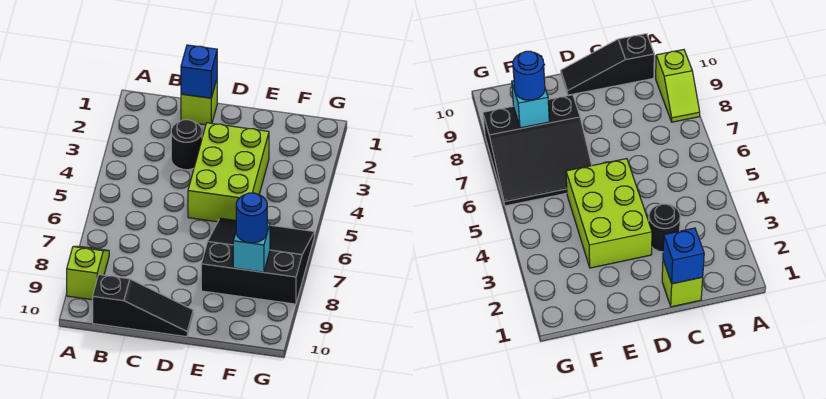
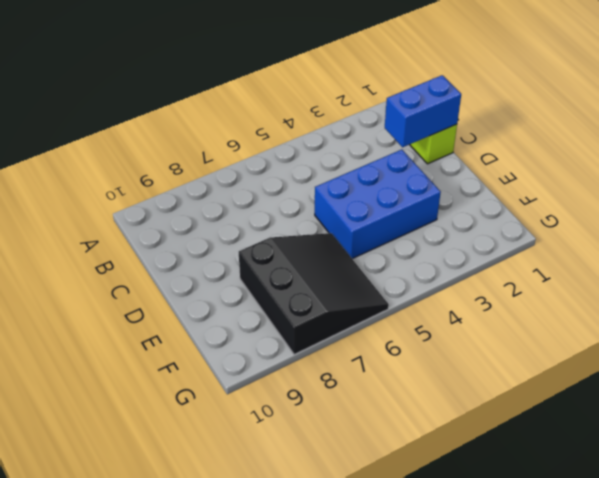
blue 1x2 brick [385,75,461,147] -> blue 1x1 brick [181,45,217,98]
blue 2x3 brick [315,149,441,259] -> lime 2x3 brick [188,123,269,222]
none -> lime 1x2 slope [67,246,109,300]
none -> black 1x3 slope [93,275,193,337]

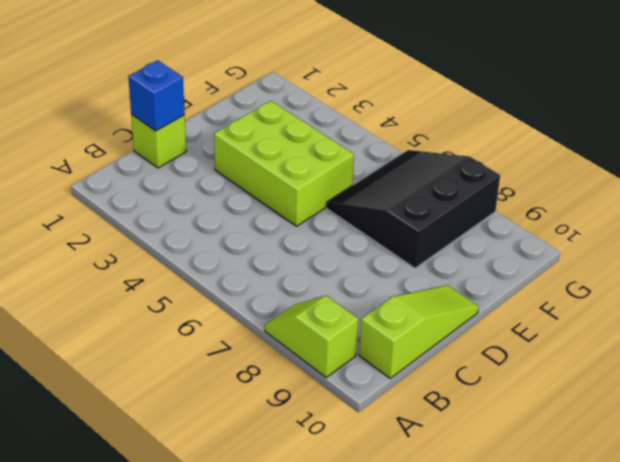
lime 1x3 slope [359,285,479,378] -> black 1x3 slope [93,275,193,337]
none -> black 1x1 round brick [171,120,202,170]
none -> cyan 1x1 brick [233,223,270,272]

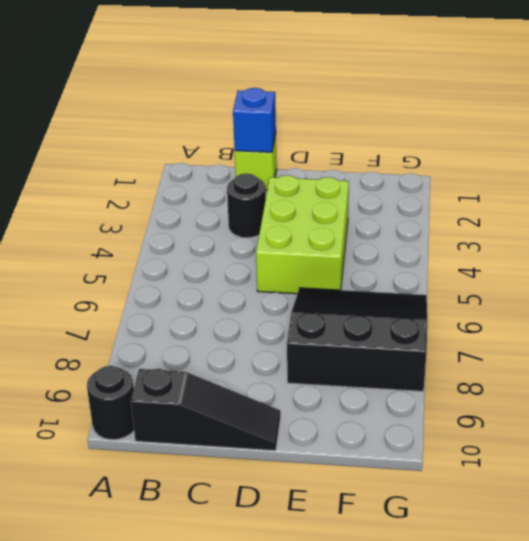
black 1x1 round brick [87,366,134,440] -> none
none -> lime 1x2 slope [67,246,109,300]
none -> cyan 1x1 brick [233,223,270,272]

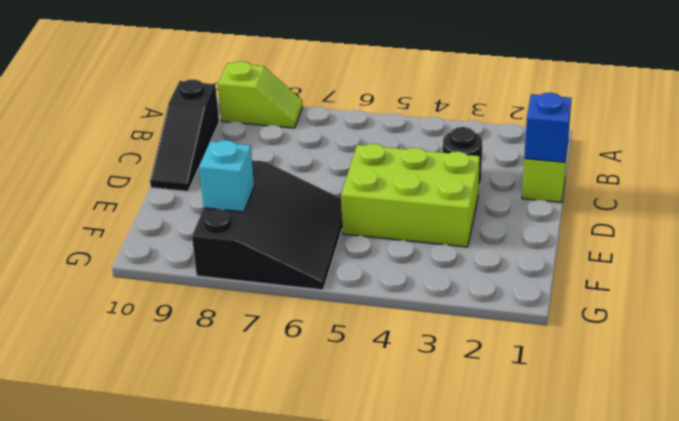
none -> blue 1x1 round brick [236,193,267,243]

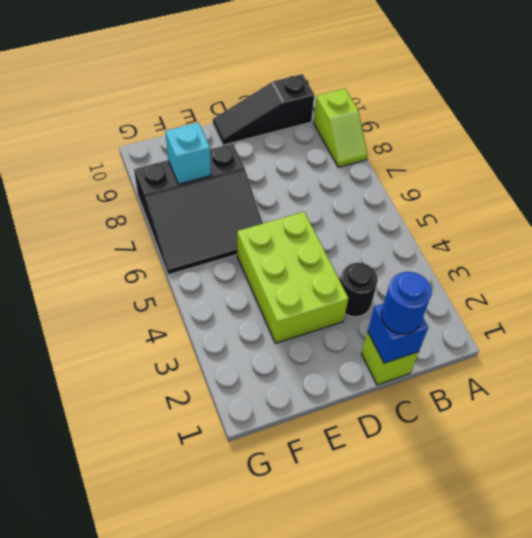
blue 1x1 round brick [381,272,432,334] -> blue 1x1 round brick moved to [236,193,267,243]

